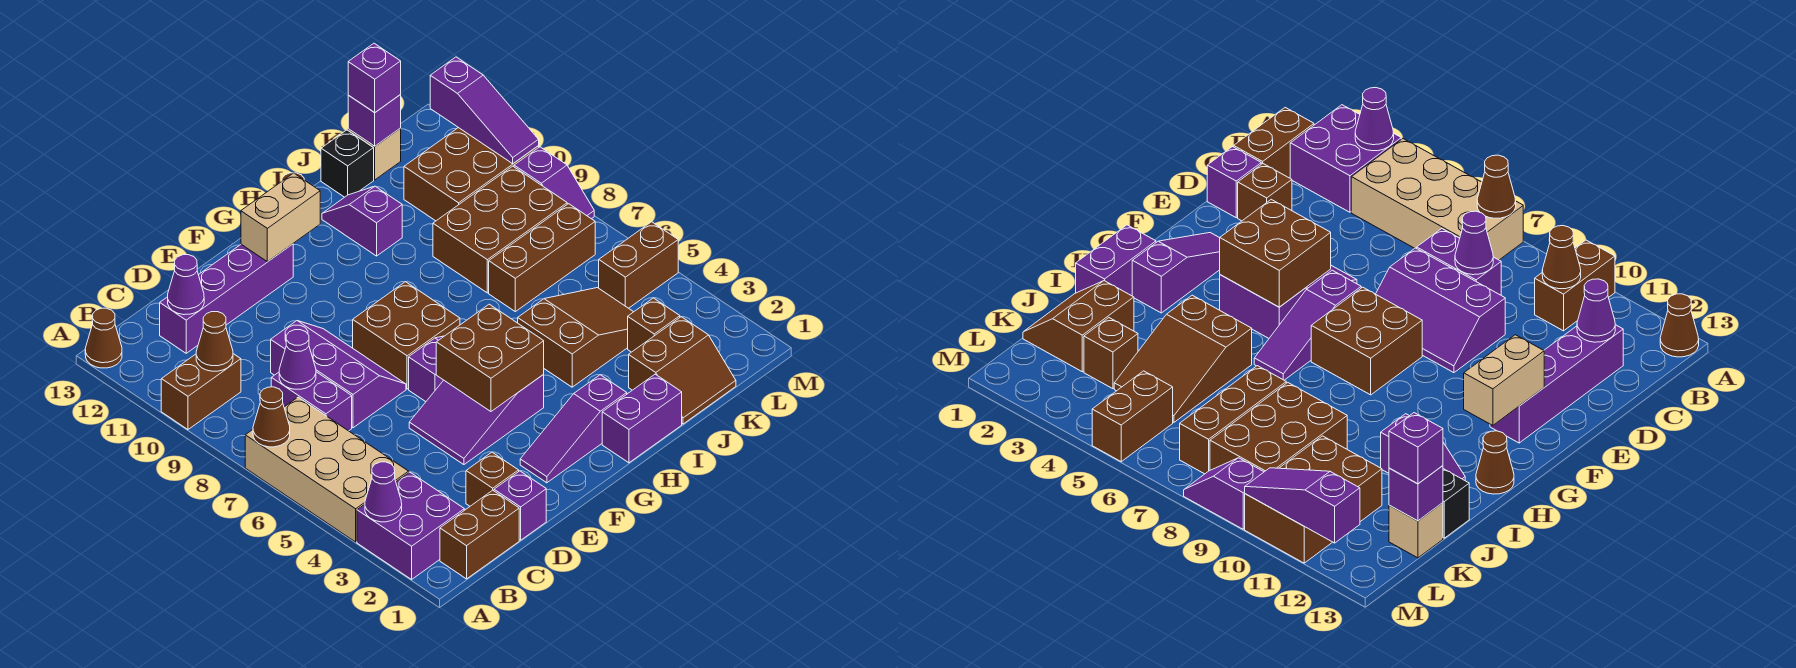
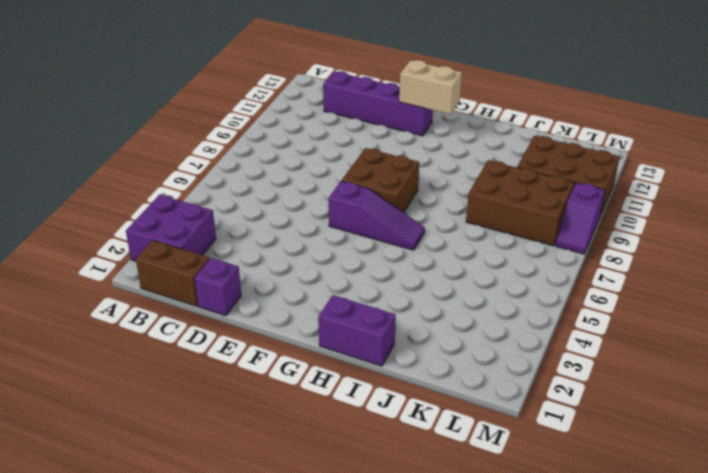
none -> tan 2x4 brick [245,397,409,542]
none -> brown 1x2 brick [161,354,241,429]
none -> brown 1x1 cone [85,308,122,368]
none -> purple 1x2 brick [271,372,352,431]

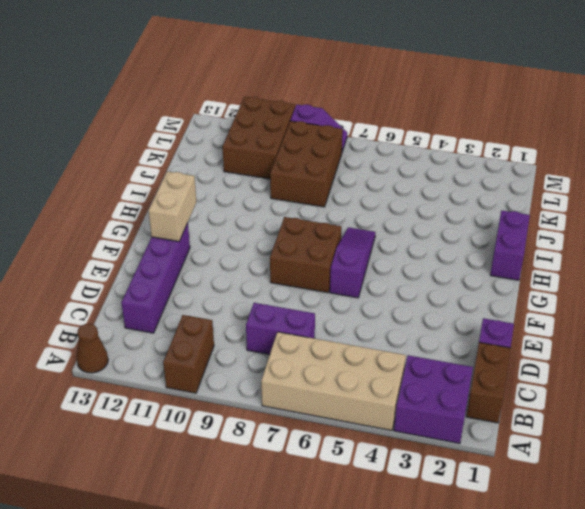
none -> brown 1x1 brick [466,452,519,506]
none -> purple 2x3 slope [271,321,406,428]
none -> purple 2x3 slope [409,375,544,465]
none -> purple 1x3 slope [520,375,627,483]

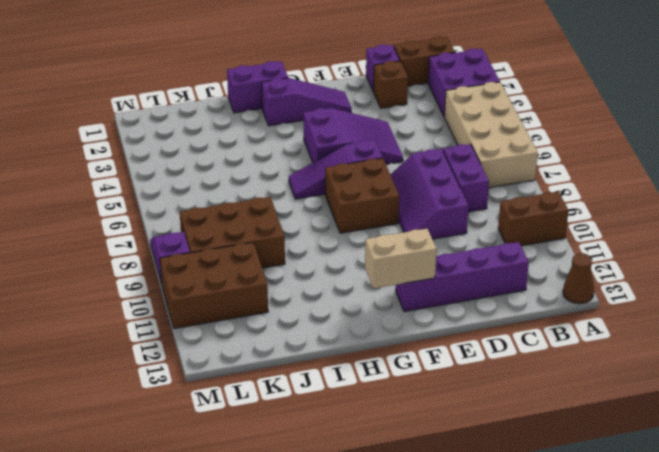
none -> brown 1x1 cone [1476,431,1514,494]
none -> brown 2x3 slope [518,288,633,387]
none -> purple 1x2 slope [322,186,402,256]
none -> brown 2x2 slope [629,317,736,424]

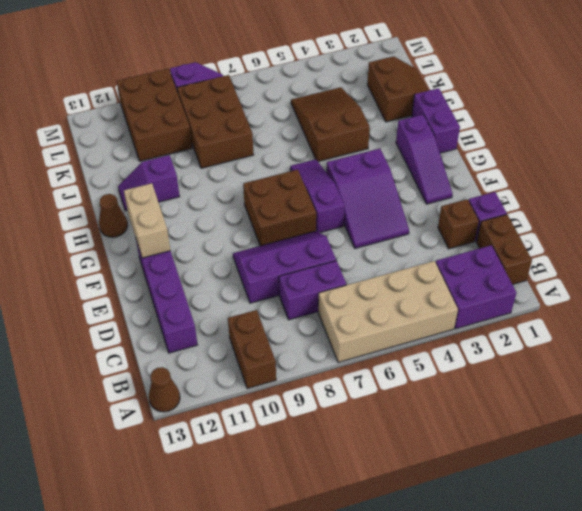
none -> brown 1x3 brick [489,204,595,312]
none -> black 1x1 brick [321,130,374,197]
none -> brown 1x1 brick [628,298,680,352]
none -> tan 1x1 brick [348,129,401,180]

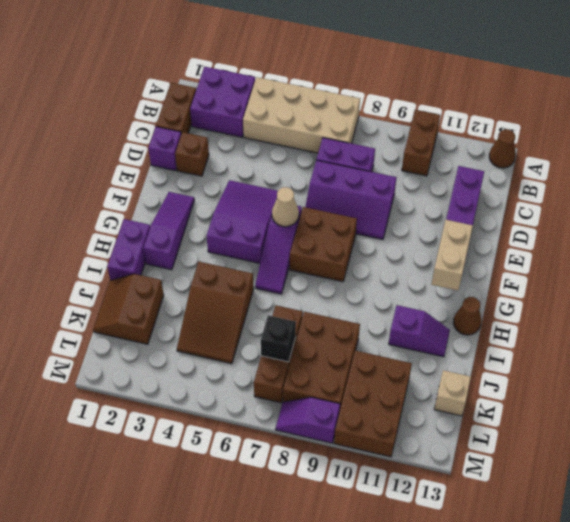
tan 1x1 cone [272,187,299,227] -> none
black 1x1 brick [261,315,296,362] -> black 1x1 brick moved to [321,130,374,197]
none -> brown 1x1 brick [628,298,680,352]
none -> brown 1x2 brick [599,222,678,308]
none -> purple 1x1 cone [365,462,402,522]
none -> brown 1x1 cone [253,387,290,447]

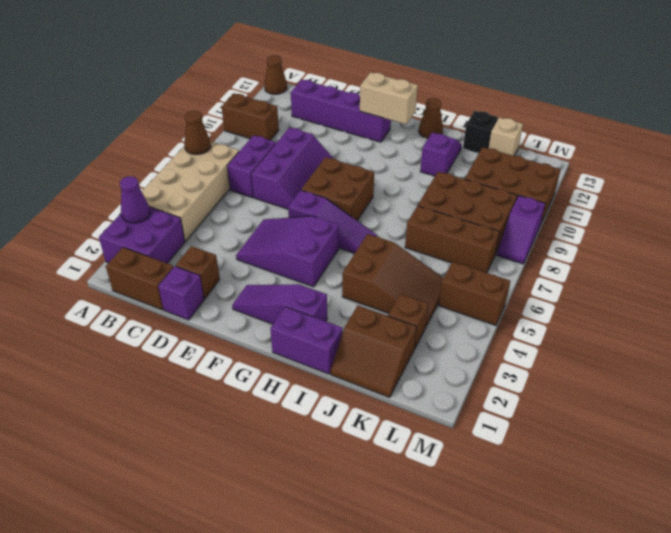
none -> brown 1x1 cone [196,312,233,371]
none -> purple 1x1 cone [279,330,316,389]
none -> purple 1x1 cone [168,255,204,315]
none -> brown 2x2 brick [436,304,544,411]

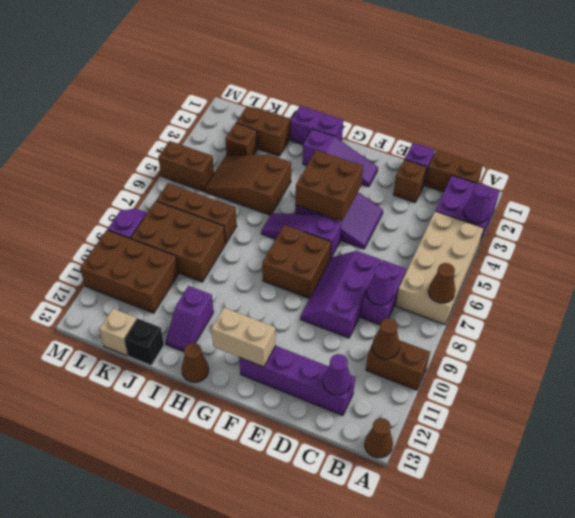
none -> purple 1x1 brick [348,95,401,146]
none -> purple 1x3 slope [430,57,539,164]
none -> purple 1x1 brick [348,43,401,113]

